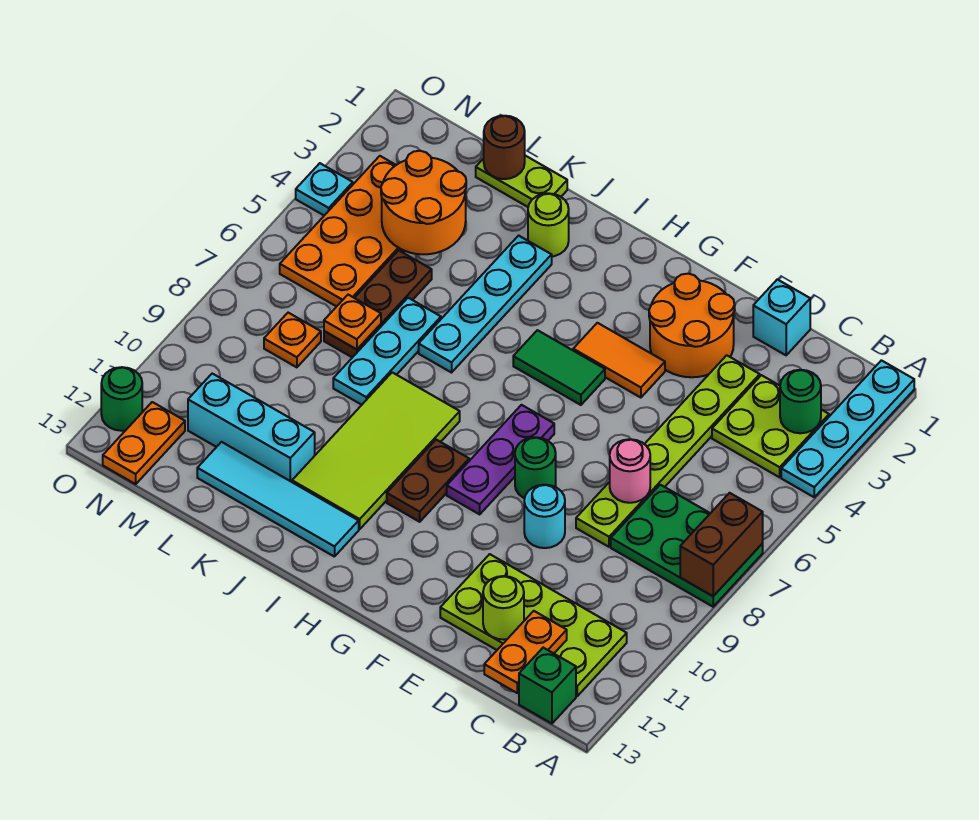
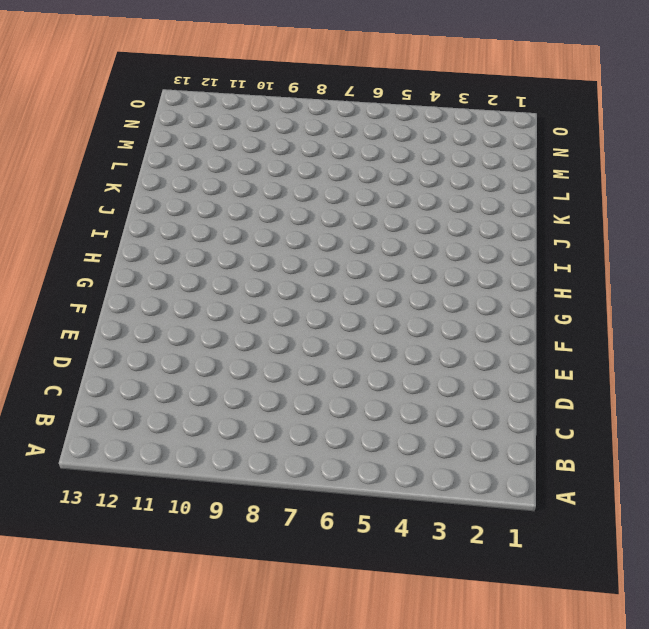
none -> cyan 1x4 plate [781,360,914,497]
none -> green 2x3 plate [611,485,763,607]
none -> lime 2x2 plate [712,375,829,477]
none -> lime 2x4 plate [440,554,627,696]

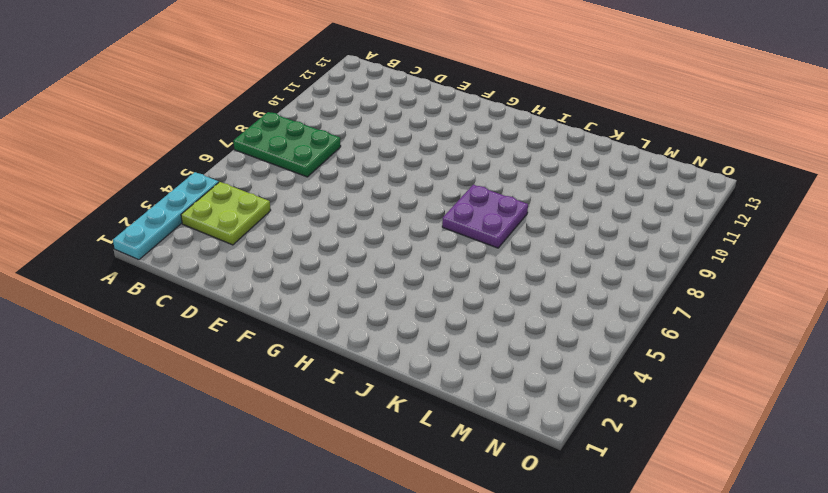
purple 2x2 plate [442,185,528,248] -> lime 2x4 tile [292,372,460,529]
none -> lime 2x4 plate [440,554,627,696]
none -> green 1x1 brick [519,648,576,724]
none -> cyan 1x1 brick [753,279,810,355]
none -> lime 1x6 plate [576,355,760,547]

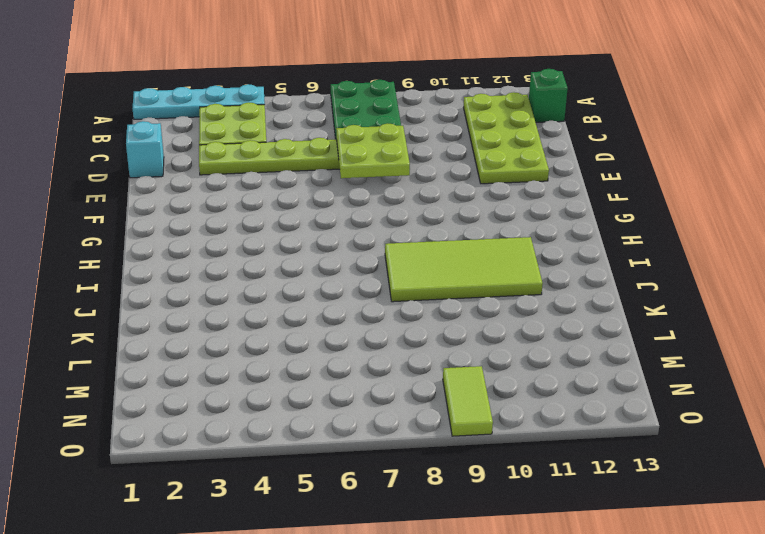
lime 2x2 plate [336,123,410,178] -> pink 1x1 round brick [610,439,650,503]
lime 1x2 tile [443,366,493,436] -> none
none -> orange 2x2 round brick [649,274,735,377]
none -> cyan 1x1 round brick [524,485,565,548]
none -> orange 1x2 tile [573,323,665,398]
none -> green 1x1 round brick [515,437,556,498]

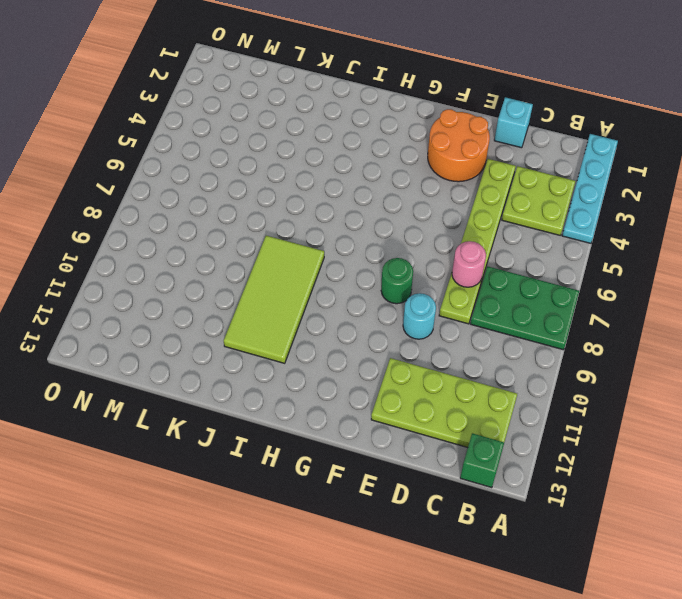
none -> orange 1x2 tile [573,323,665,398]
none -> green 1x2 tile [513,330,605,405]
none -> purple 1x3 plate [447,405,554,514]
none -> brown 1x2 plate [387,440,469,522]

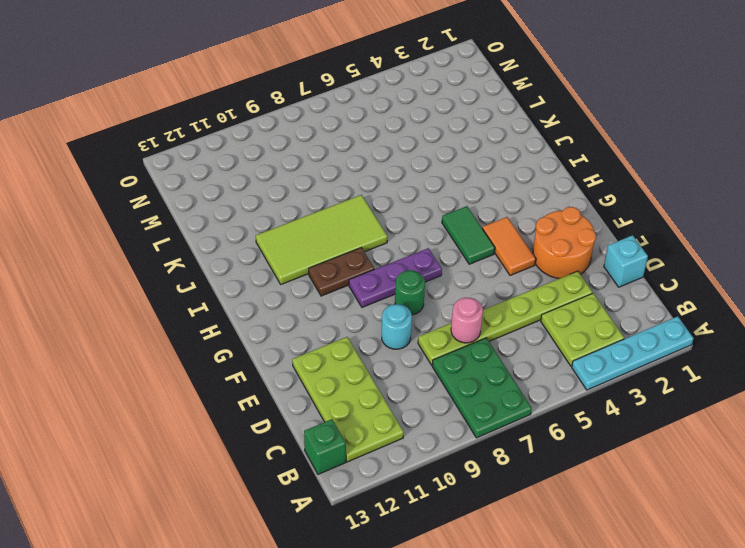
none -> cyan 1x4 tile [197,442,359,557]
none -> lime 1x1 round brick [528,193,569,256]
none -> cyan 1x4 plate [419,236,552,373]
none -> lime 1x2 plate [476,156,567,207]

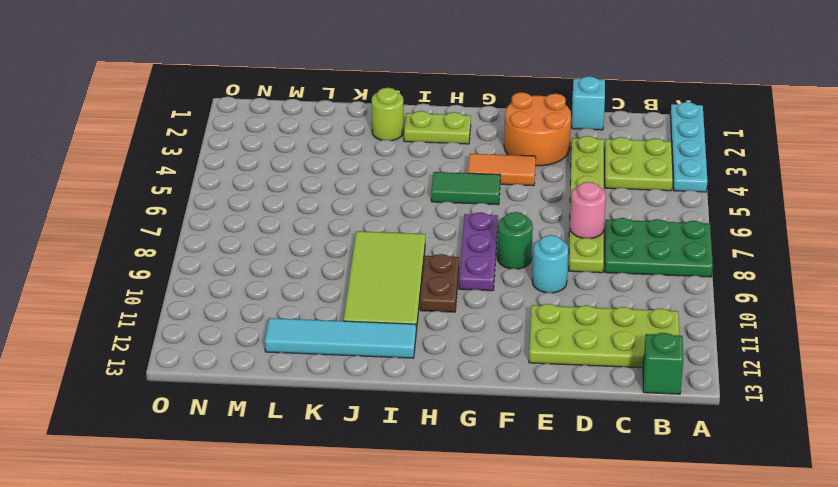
lime 1x2 plate [404,111,471,144] -> lime 1x2 plate moved to [476,156,567,207]
none -> cyan 1x4 plate [419,236,552,373]
none -> cyan 1x3 plate [333,298,441,405]
none -> cyan 1x3 brick [188,374,315,482]
none -> brown 1x3 plate [324,250,432,357]

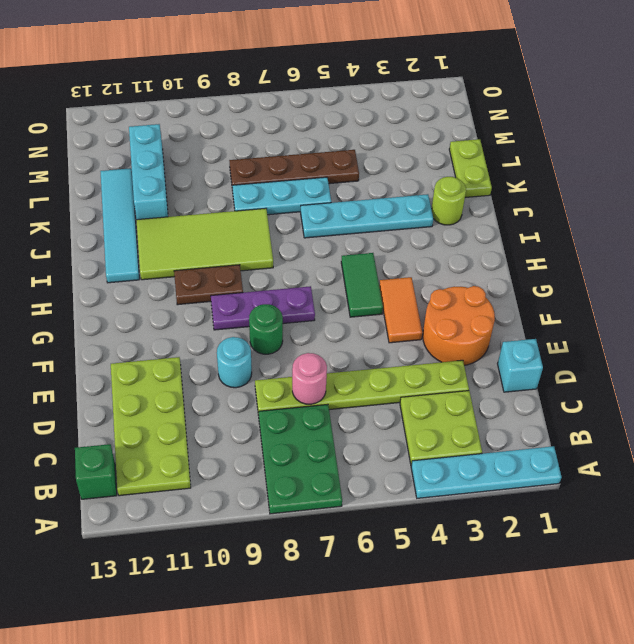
brown 1x4 plate [229,150,359,191] -> brown 1x3 plate [324,250,432,357]
none -> orange 2x4 plate [280,156,404,307]
none -> orange 1x1 plate [264,313,321,367]
none -> orange 1x2 plate [103,402,185,484]
none -> cyan 1x1 plate [296,163,353,215]

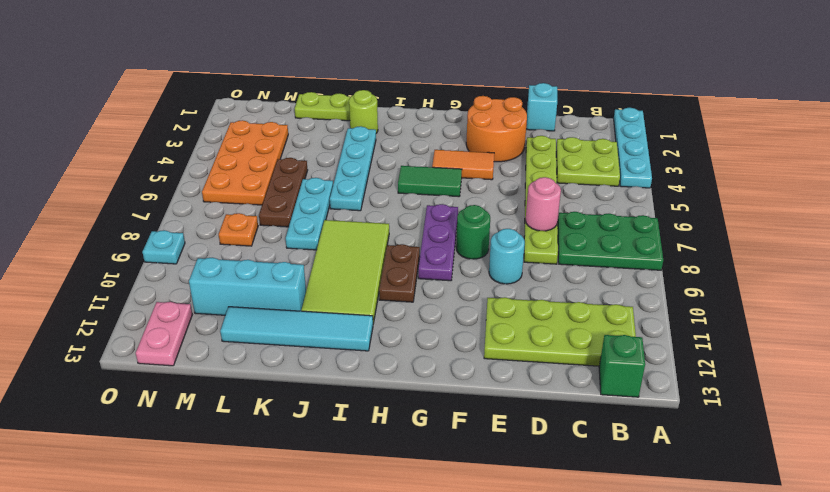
pink 1x2 plate [136,302,192,366] -> orange 1x2 plate [103,402,185,484]
cyan 1x1 plate [142,230,185,264] -> cyan 1x1 plate moved to [296,163,353,215]
none -> green 1x1 round brick [101,367,142,431]
none -> brown 1x2 brick [680,493,763,596]
none -> green 1x1 round brick [780,370,821,433]
none -> orange 1x2 plate [484,611,567,693]

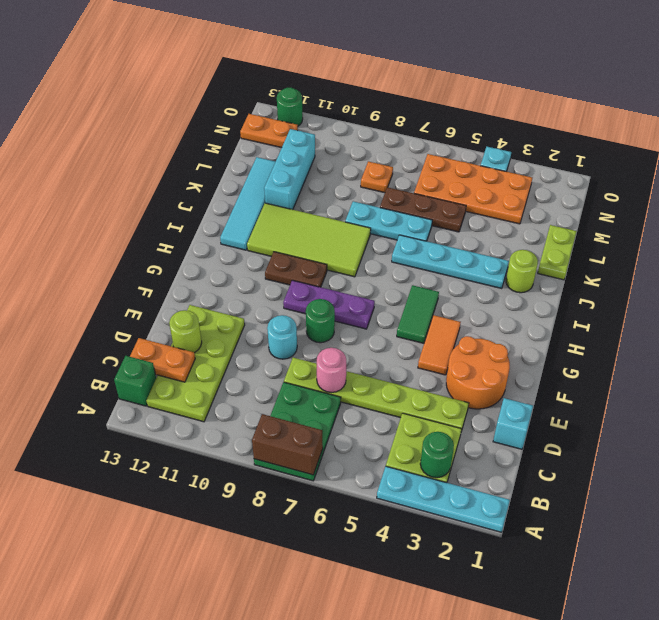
none -> brown 1x1 round brick [484,116,525,179]
none -> orange 2x2 round brick [381,151,466,254]
none -> orange 1x1 plate [324,295,381,350]

